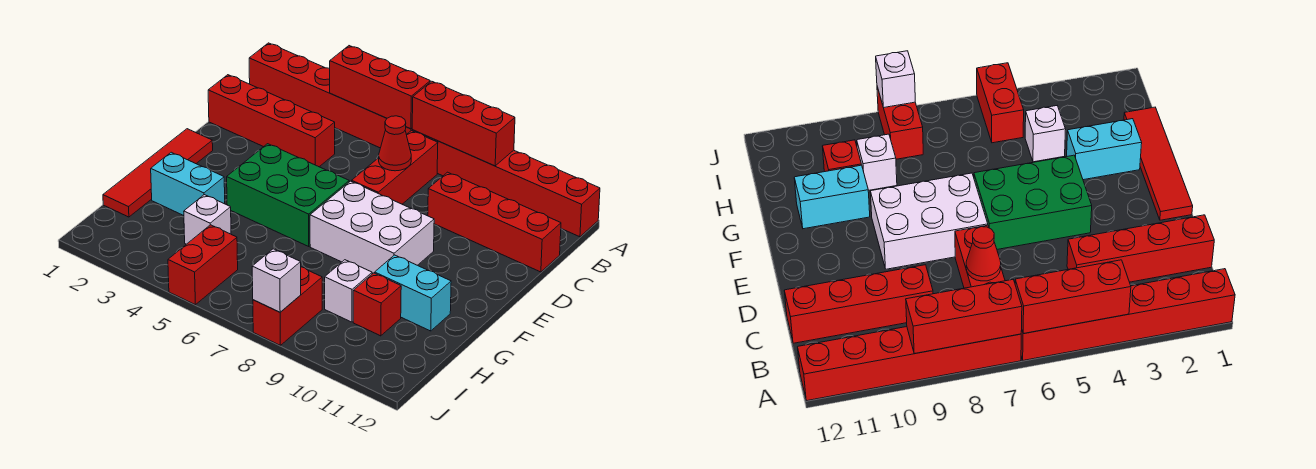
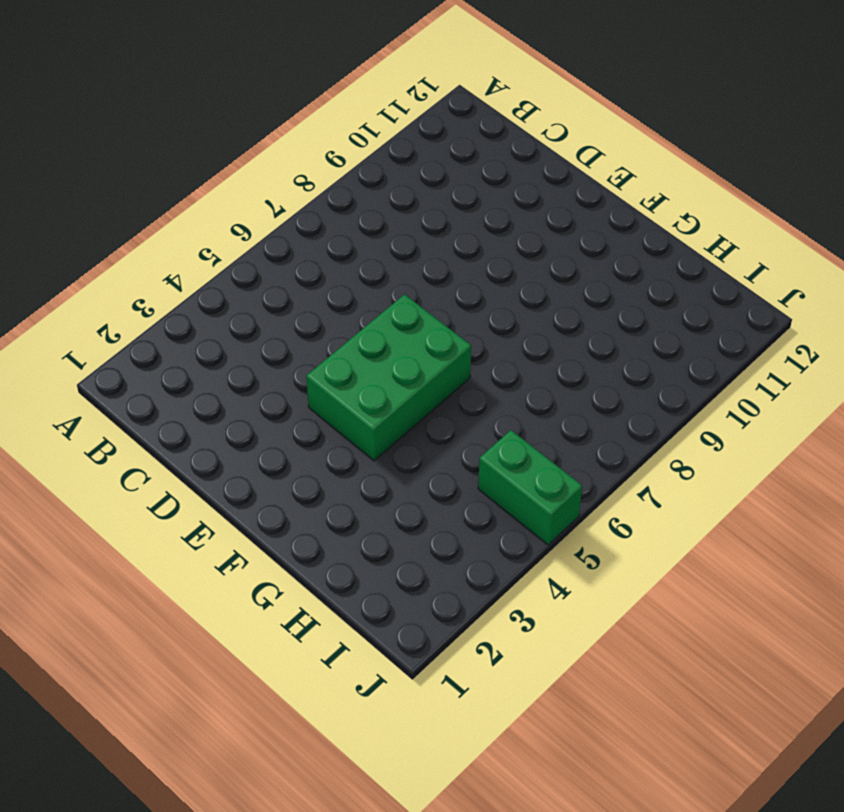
green 1x2 brick [478,430,582,545] -> red 1x2 brick [168,225,238,305]
none -> red 1x6 brick [249,43,412,148]
none -> red 1x6 brick [412,130,600,237]
none -> red 1x3 brick [352,131,438,204]

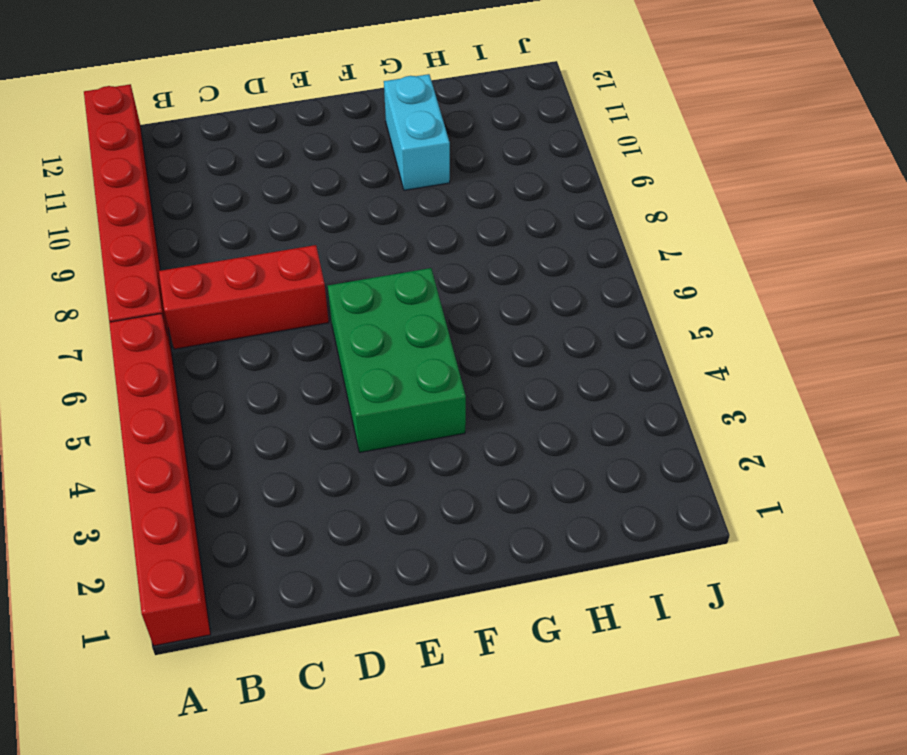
none -> red 1x4 brick [208,75,335,167]
none -> red 1x4 brick [428,172,561,272]
none -> red 1x4 tile [103,129,213,217]

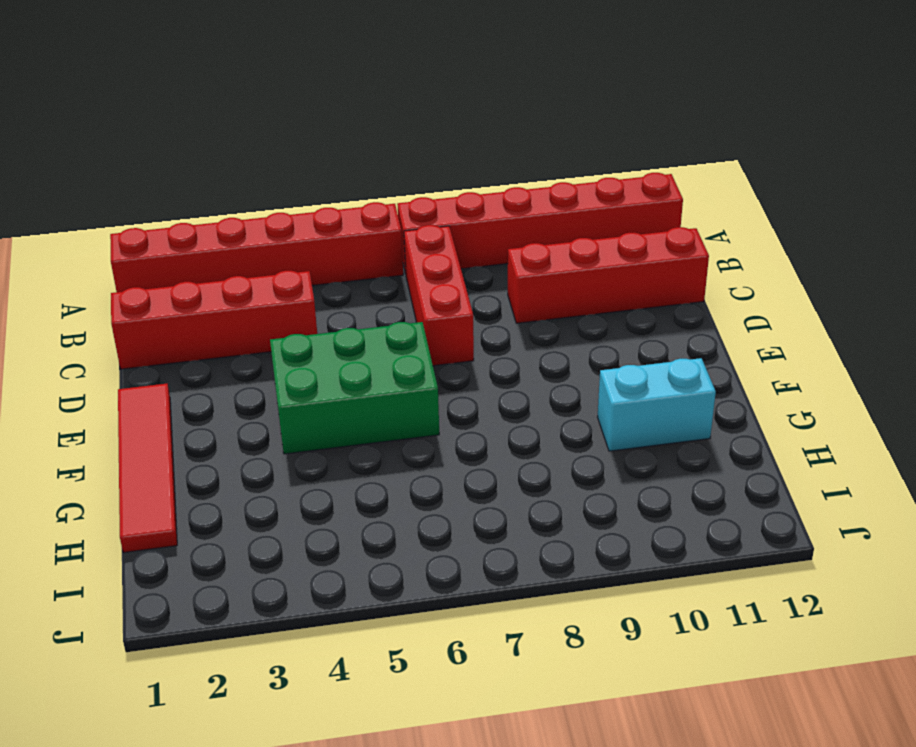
none -> white 2x3 brick [310,181,434,274]
none -> cyan 1x2 brick [151,152,225,216]
none -> white 1x1 brick [184,195,231,244]

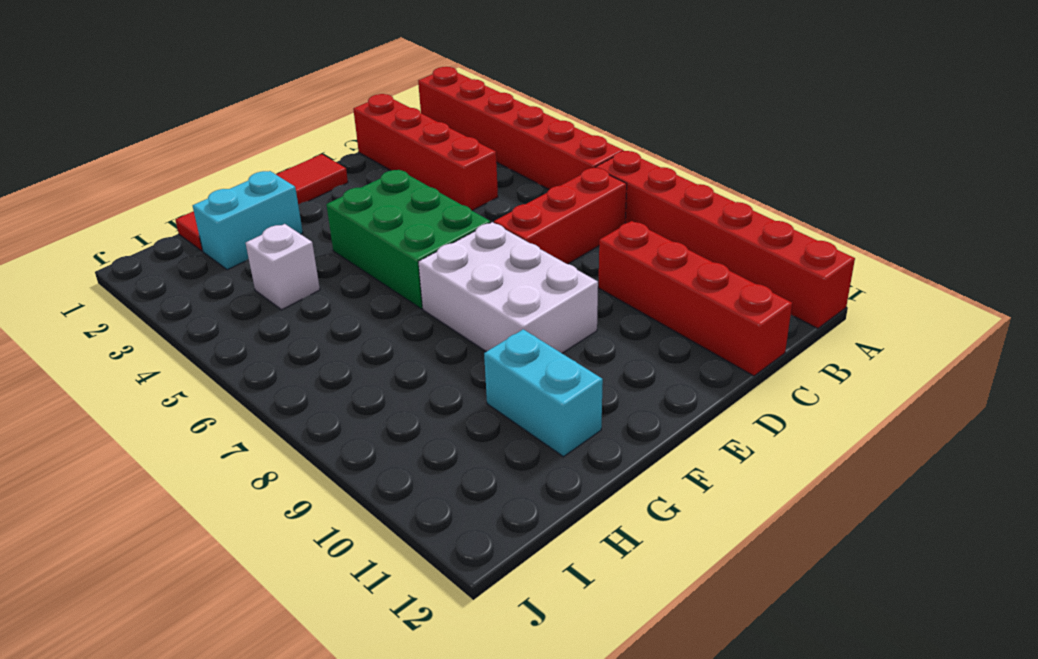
cyan 1x2 brick [193,171,303,270] -> cyan 1x2 brick turned to [151,152,225,216]
none -> white 1x1 brick [325,260,372,322]
none -> red 1x1 brick [353,273,401,336]
none -> red 1x2 brick [168,225,238,305]

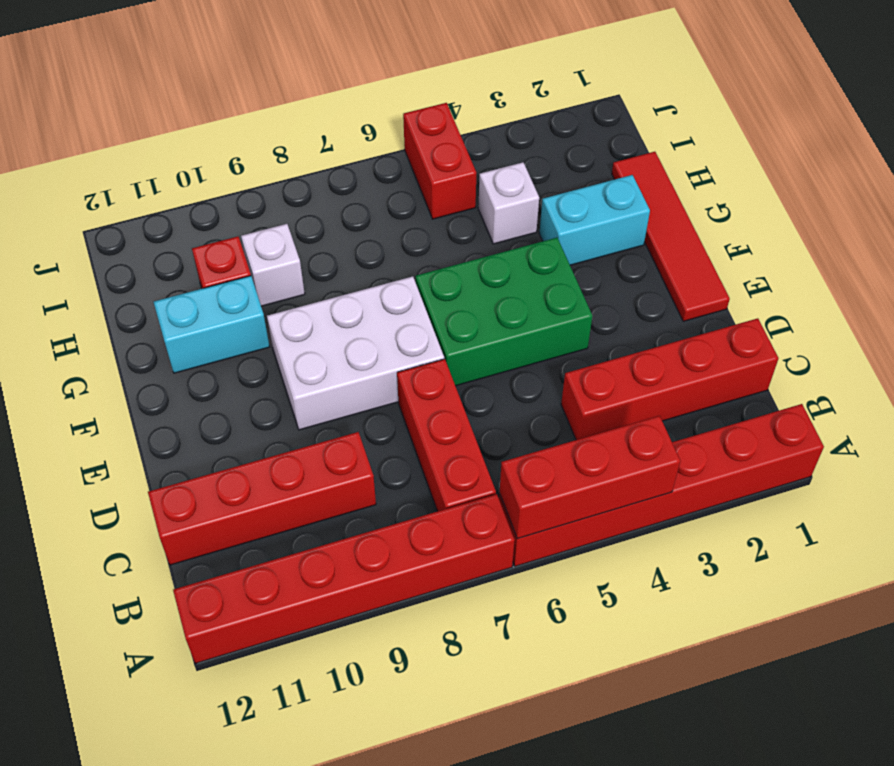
none -> red 1x2 brick [253,267,322,345]
none -> red 1x3 brick [412,81,515,166]
none -> red 1x1 cone [379,116,411,171]

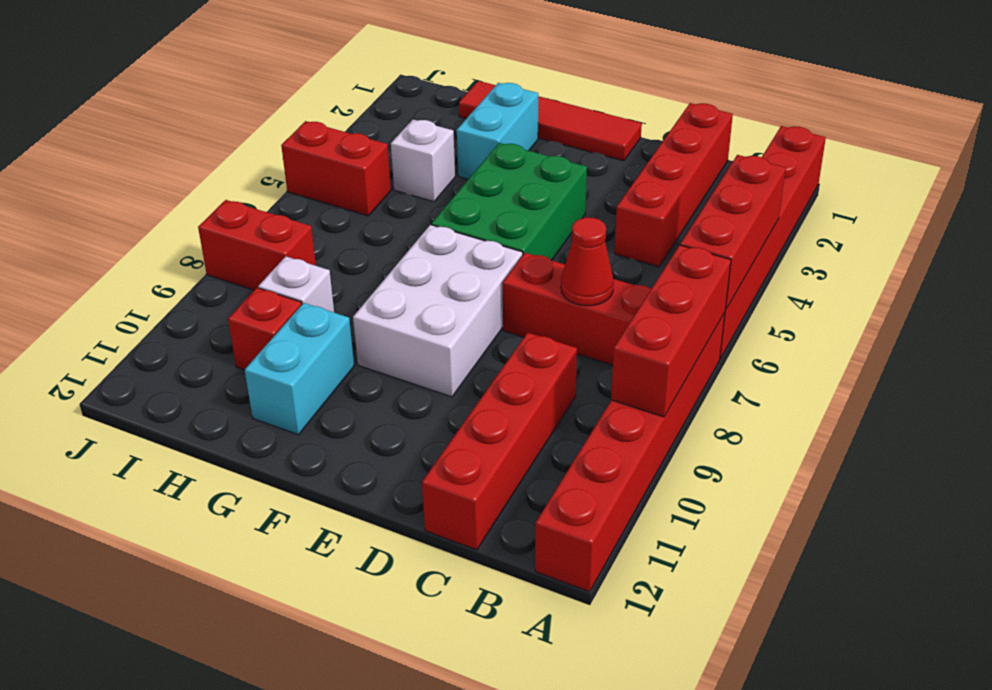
none -> white 1x1 brick [252,249,301,312]

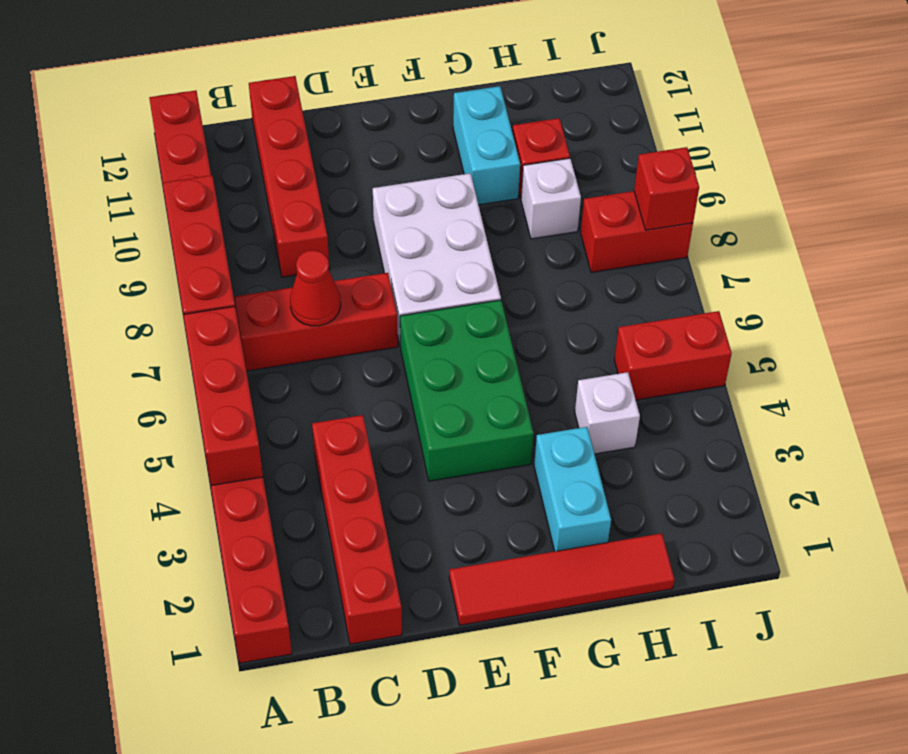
red 1x1 brick [634,147,699,230] -> white 1x1 brick [252,249,301,312]

